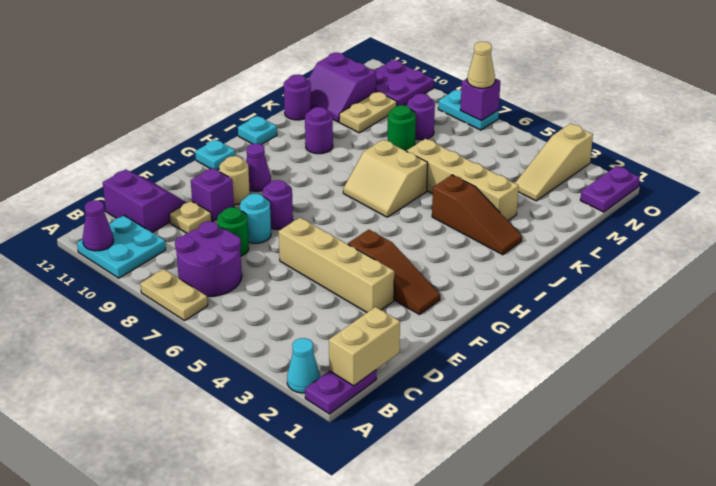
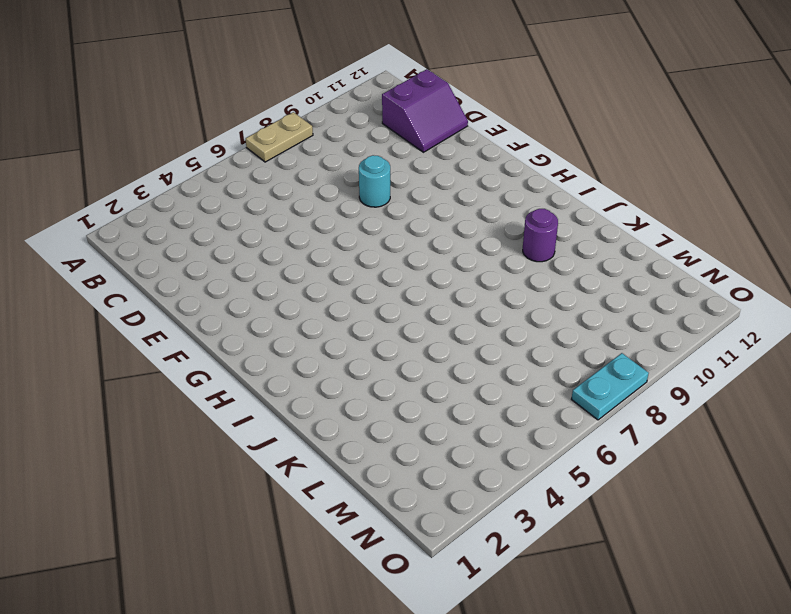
none -> purple 1x2 plate [305,370,376,414]
none -> cyan 1x1 cone [287,338,320,393]
none -> cyan 2x2 plate [77,216,166,278]
none -> purple 2x2 round brick [175,221,242,297]

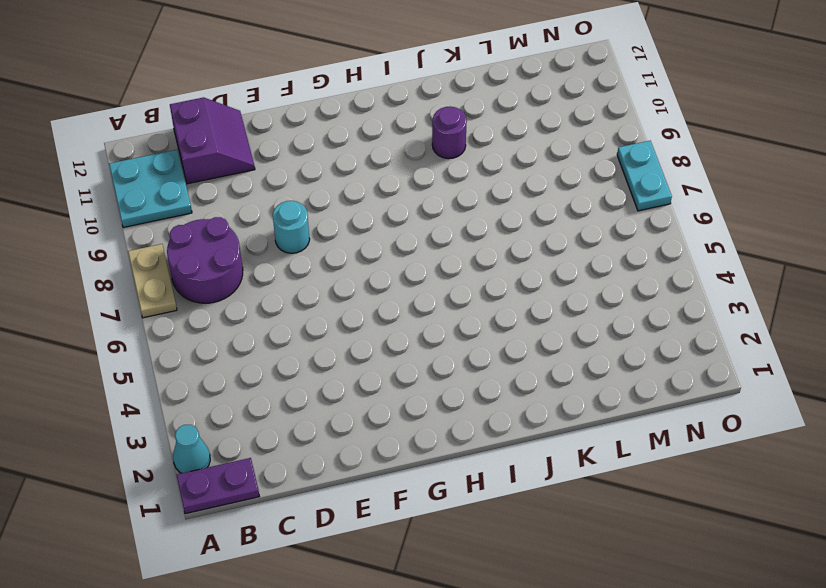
none -> green 1x1 round brick [217,207,249,256]
none -> tan 1x1 plate [169,201,212,233]
none -> tan 1x4 brick [279,218,394,312]
none -> purple 1x1 brick [191,168,234,221]

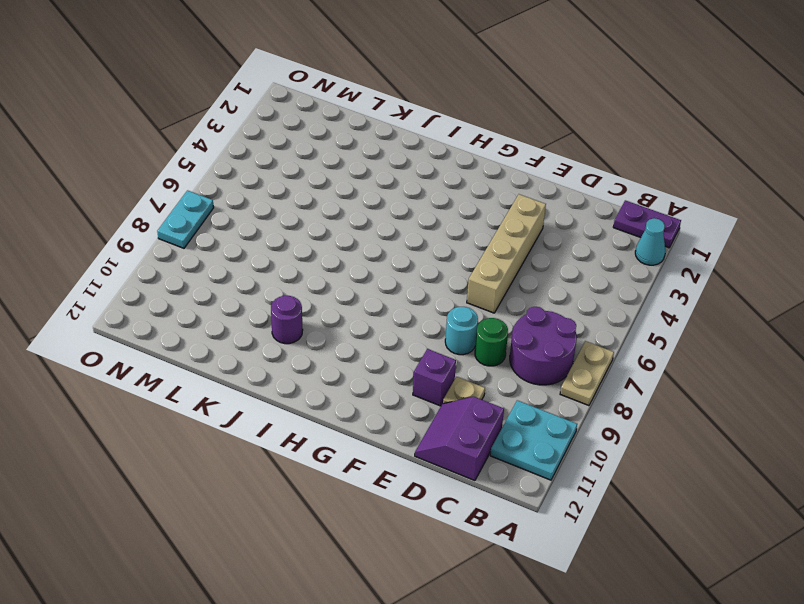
none -> brown 1x3 slope [348,230,440,315]
none -> purple 1x1 round brick [263,180,293,229]
none -> tan 1x1 round brick [219,156,250,204]
none -> purple 1x1 cone [246,143,271,191]

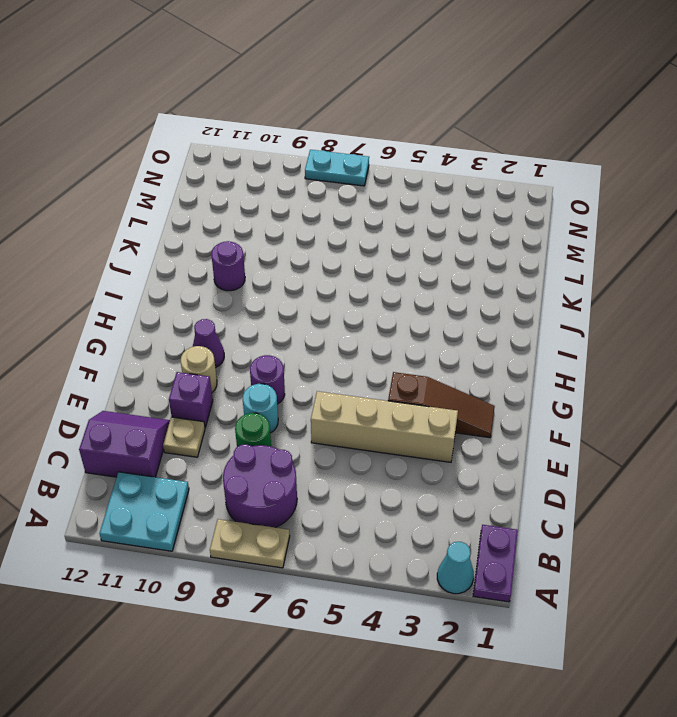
none -> cyan 1x1 plate [195,140,235,170]
none -> tan 2x2 slope [343,140,428,217]
none -> cyan 1x1 plate [238,116,277,144]
none -> brown 1x3 slope [432,175,522,255]

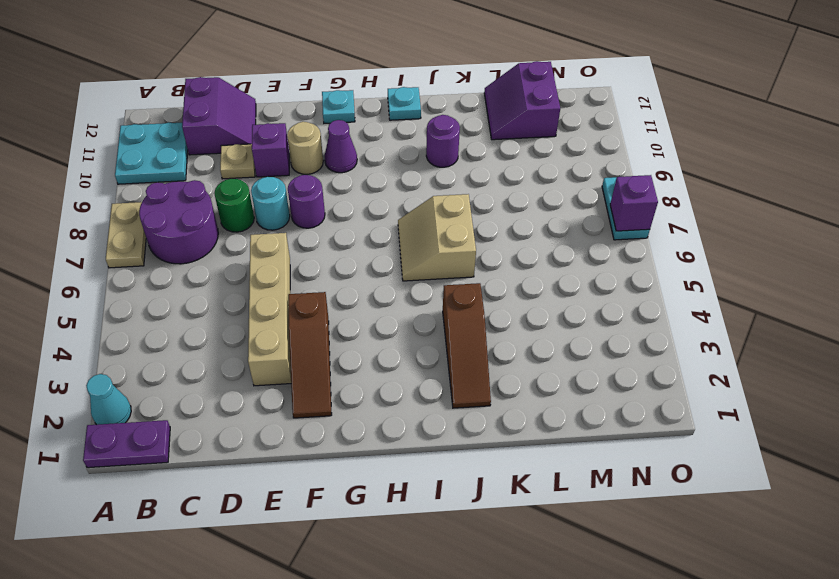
none -> tan 1x4 brick [407,139,519,221]
none -> purple 1x1 round brick [284,75,311,120]
none -> green 1x1 round brick [388,105,416,151]
none -> tan 1x2 plate [339,92,397,133]

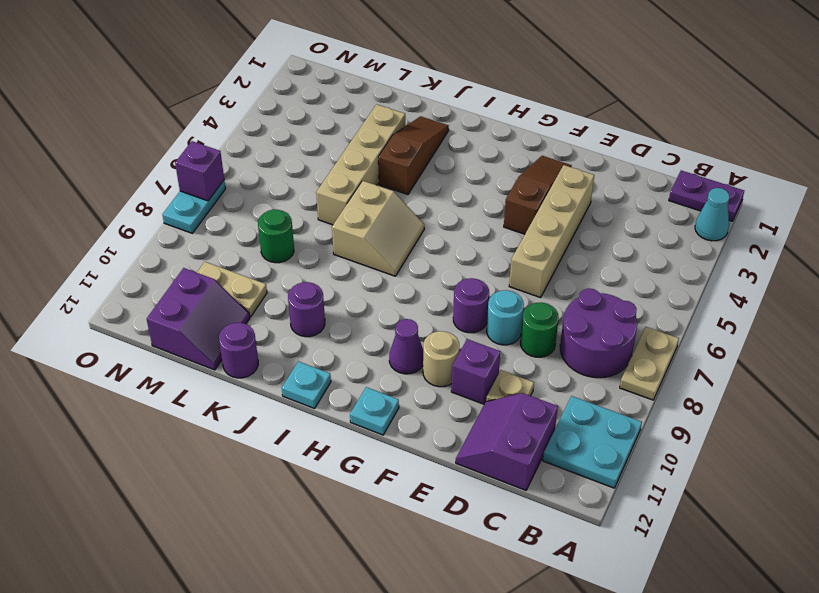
none -> tan 1x3 slope [515,124,593,201]
none -> purple 1x1 round brick [407,94,435,140]
none -> purple 1x2 plate [580,166,640,212]
none -> purple 2x2 plate [375,60,434,106]

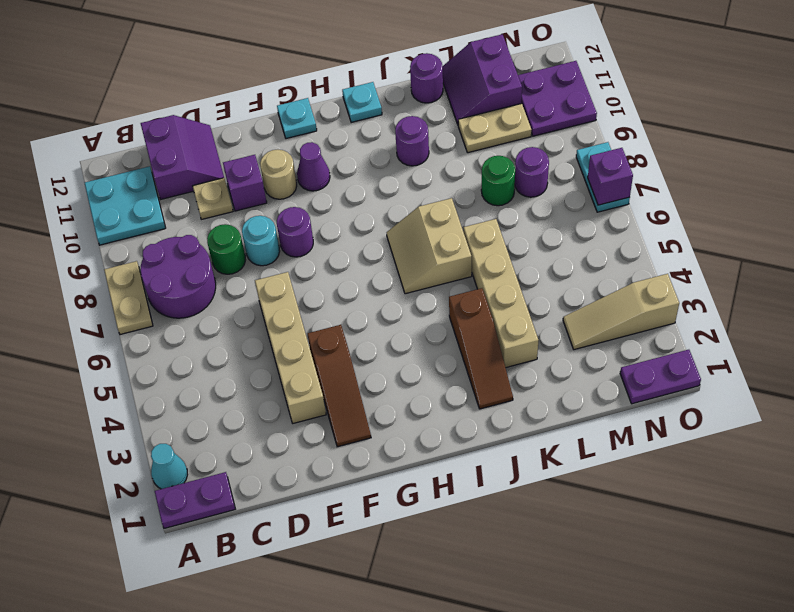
none -> purple 1x1 cone [83,200,114,251]
none -> tan 1x2 brick [329,307,400,386]
none -> tan 1x1 cone [467,42,495,88]

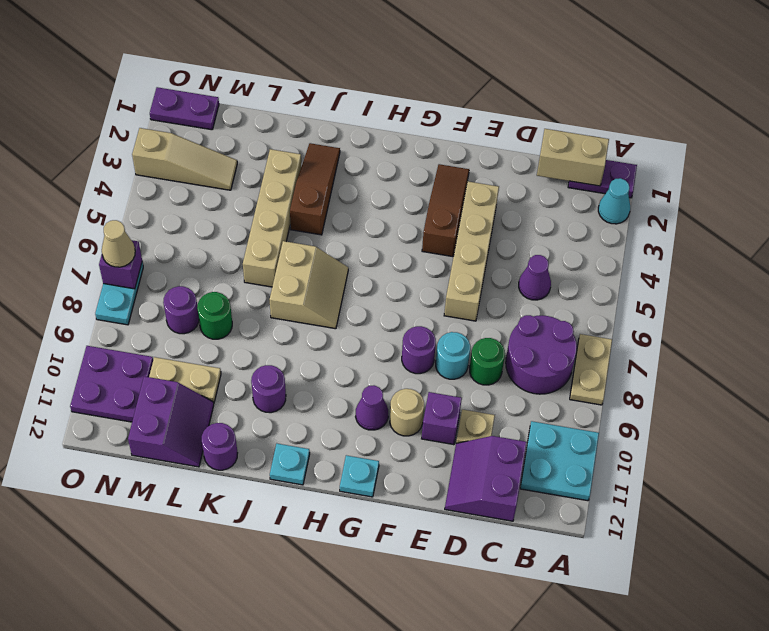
purple 1x1 cone [519,255,551,300] -> purple 1x1 cone moved to [83,200,114,251]

